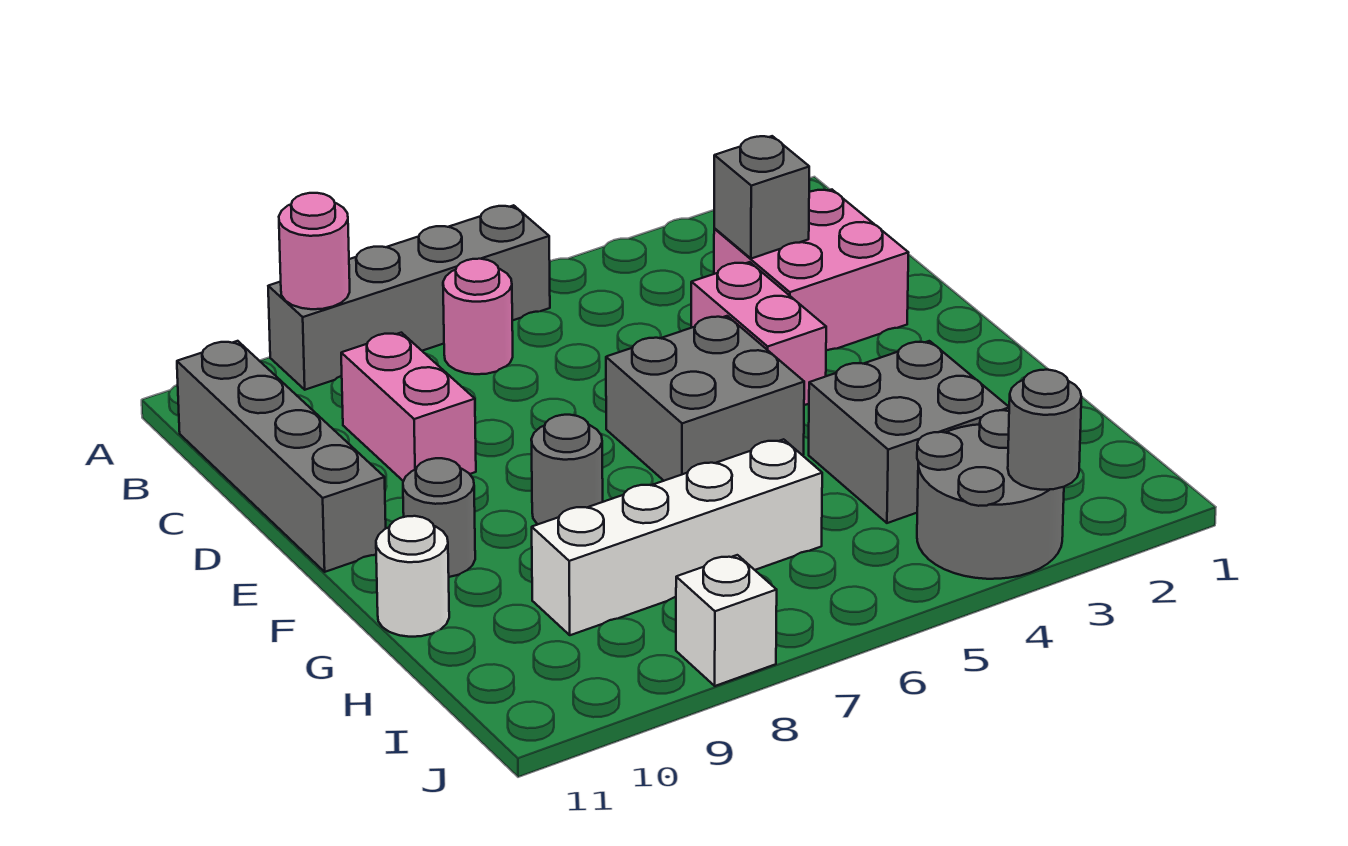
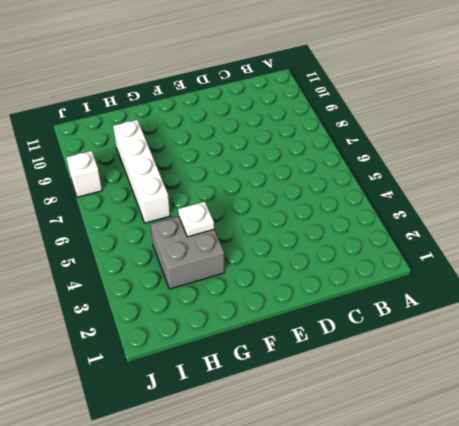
white 1x1 plate [178,202,214,237] -> none
none -> grey 1x4 brick [268,205,550,390]
none -> pink 1x1 round brick [443,259,513,374]
none -> grey 1x4 brick [177,341,386,572]

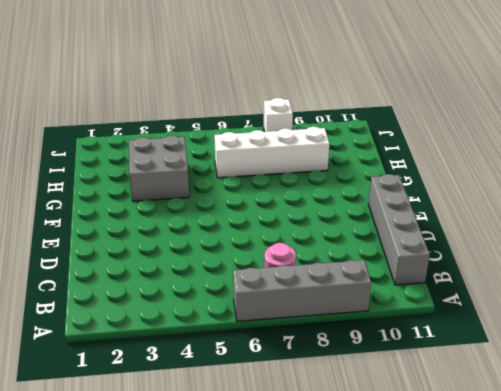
none -> pink 2x2 brick [714,190,908,351]
none -> pink 1x2 brick [341,333,476,481]
none -> pink 1x2 brick [691,262,826,405]

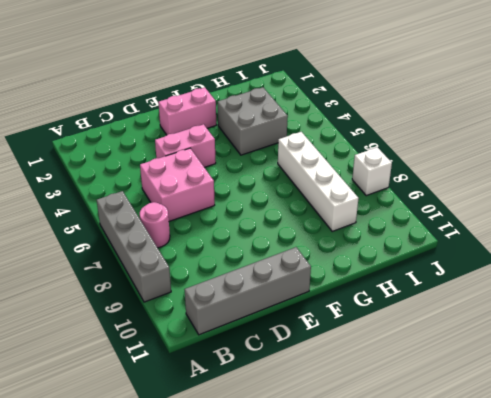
pink 2x2 brick [140,148,215,221] -> pink 2x2 brick moved to [714,190,908,351]
pink 1x2 brick [158,88,216,135] -> pink 1x2 brick moved to [341,333,476,481]
none -> grey 2x2 brick [606,316,804,481]
none -> grey 1x1 round brick [531,415,603,524]
none -> grey 1x1 round brick [403,458,475,577]

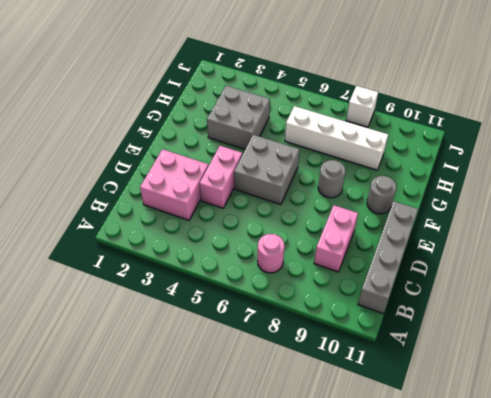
none -> grey 1x4 brick [268,205,550,390]
none -> white 1x1 round brick [376,516,449,637]
none -> grey 2x2 round brick [917,410,1064,579]

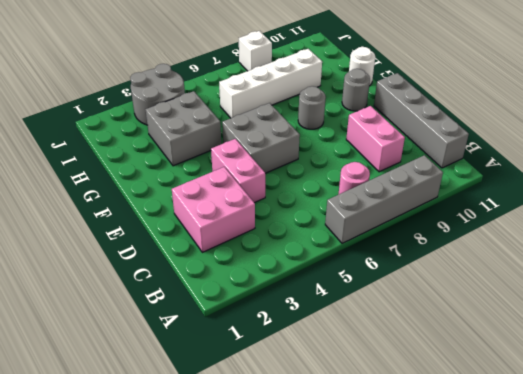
none -> pink 1x1 round brick [279,193,350,309]
none -> grey 1x1 brick [714,136,809,259]
none -> grey 1x1 round brick [1008,370,1081,490]

